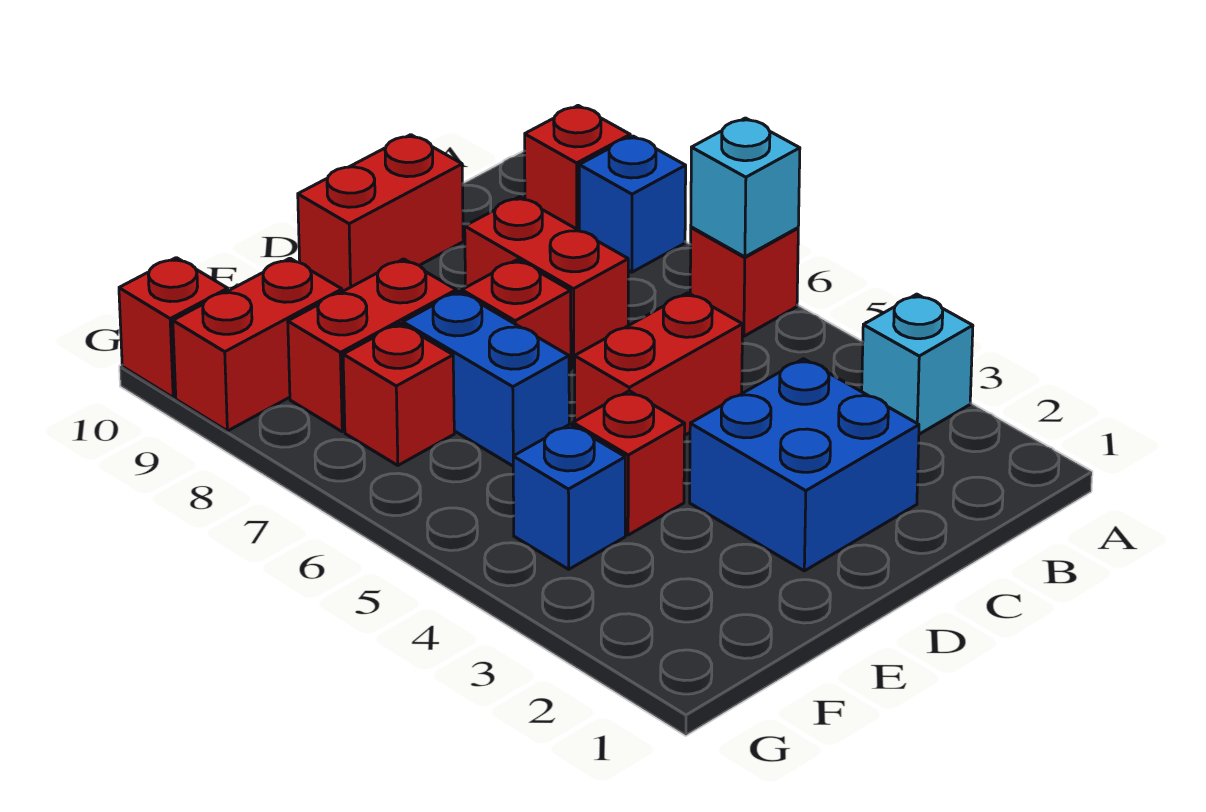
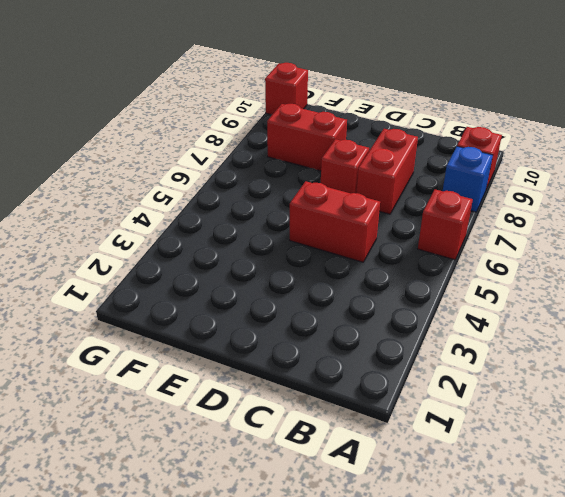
none -> cyan 1x1 brick [862,294,973,434]
none -> blue 2x2 brick [690,359,919,571]
none -> red 1x2 brick [298,135,463,292]

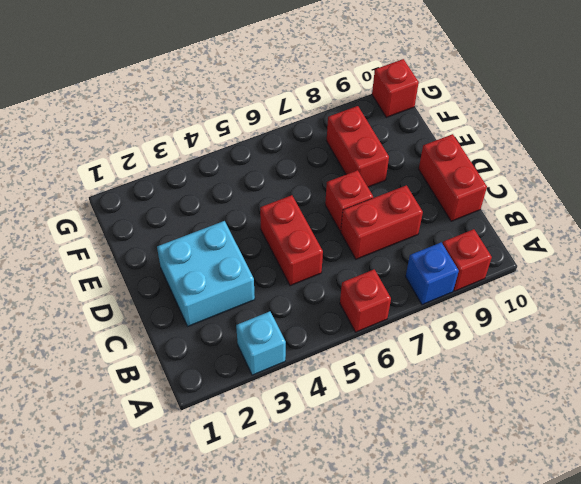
cyan 2x2 brick [157,221,255,326] -> blue 2x2 brick [690,359,919,571]
none -> red 1x1 brick [573,391,685,535]
none -> blue 1x2 brick [403,292,569,466]
none -> blue 1x1 brick [513,424,625,569]

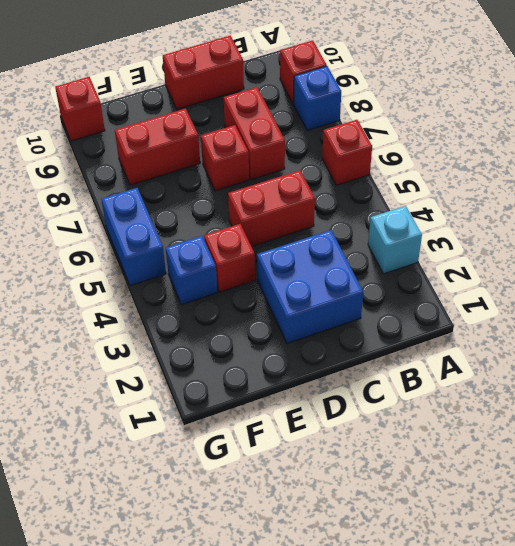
blue 1x2 brick [101,188,166,286] -> blue 1x2 brick moved to [403,292,569,466]
none -> red 1x1 brick [343,324,454,465]
none -> red 1x2 brick [173,258,342,431]
none -> cyan 1x1 brick [691,118,800,257]

